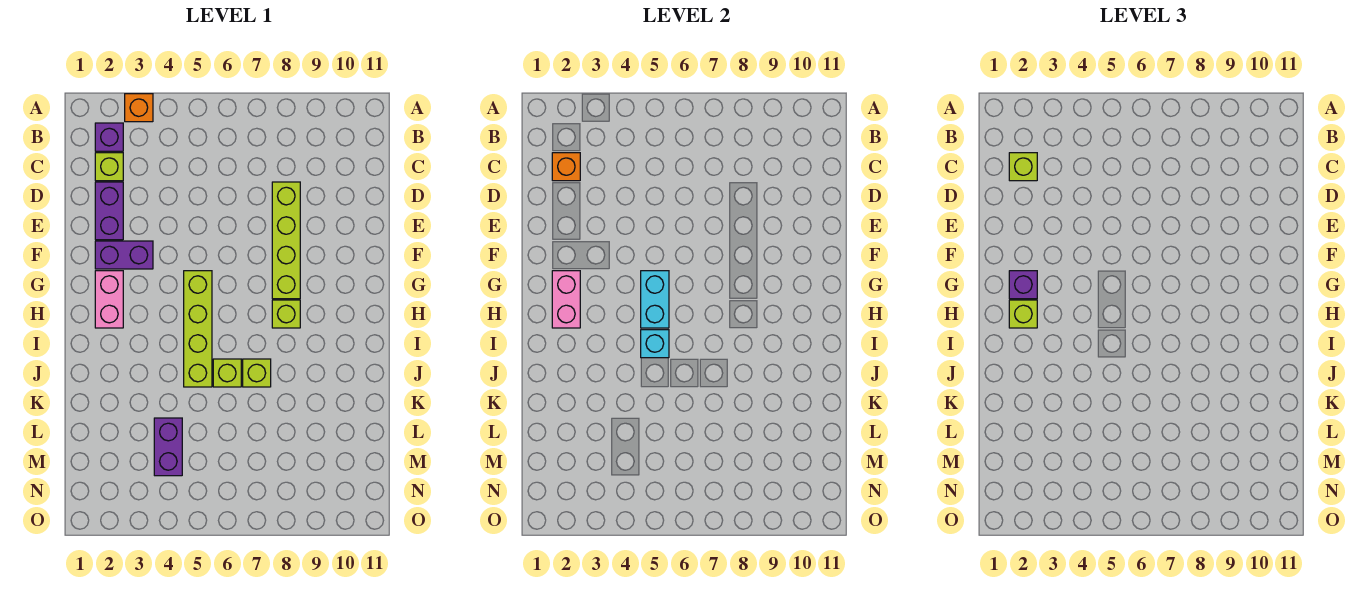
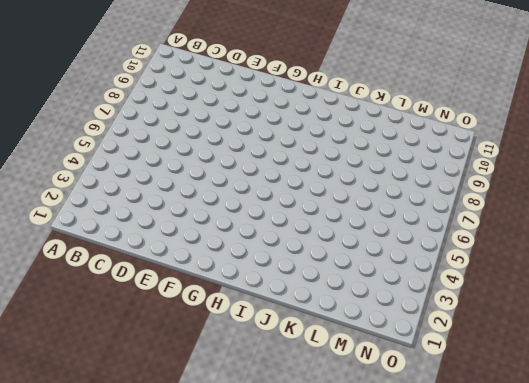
none -> orange 1x1 brick [125,94,153,122]
none -> purple 1x1 brick [95,123,123,151]
none -> lime 1x1 brick [95,153,123,181]

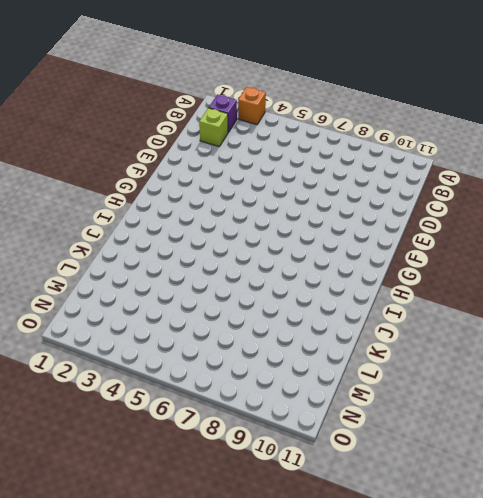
none -> purple 1x2 brick [95,182,123,240]
none -> lime 1x4 brick [272,182,300,299]
none -> purple 1x2 brick [95,241,153,269]

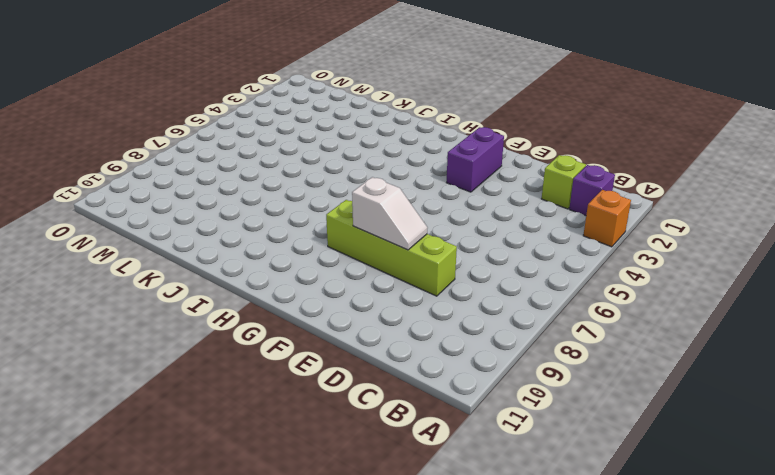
white 1x2 slope [352,177,427,250] -> none
none -> purple 1x2 brick [95,182,123,240]
none -> pink 1x2 brick [95,271,123,328]
none -> lime 1x4 brick [184,271,212,387]

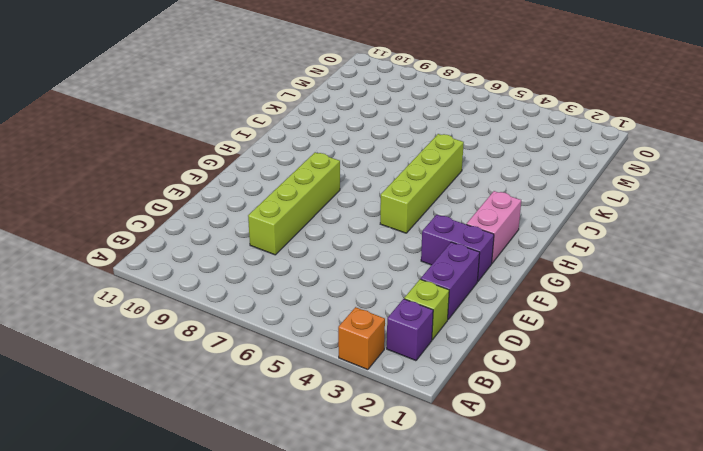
none -> lime 1x1 brick [272,300,300,328]
none -> lime 1x1 brick [213,359,241,387]
none -> lime 1x1 brick [243,359,271,387]

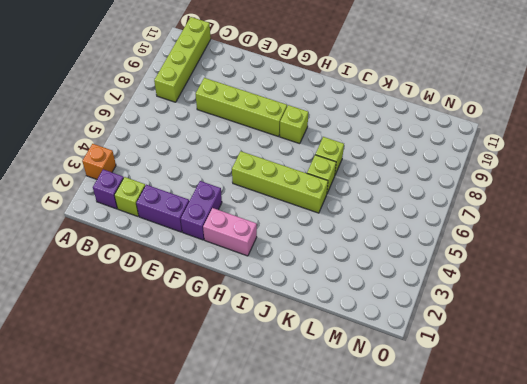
lime 1x4 brick [154,17,211,102] -> none
none -> purple 1x2 brick [154,418,182,476]
none -> orange 1x1 brick [552,153,580,181]
none -> pink 1x2 brick [552,271,580,328]

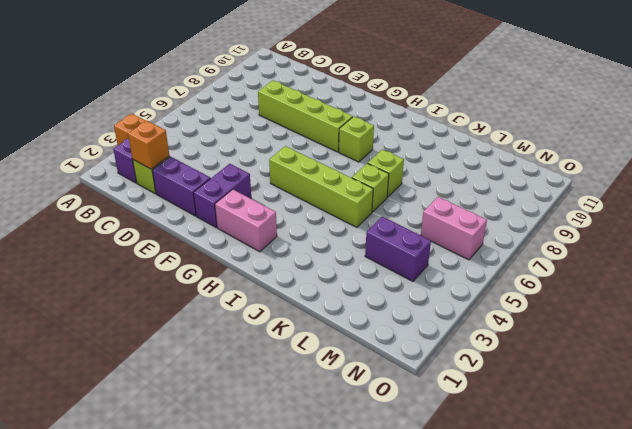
pink 1x2 brick [421,197,487,260] -> pink 1x2 brick moved to [552,271,580,328]
none -> cyan 1x2 brick [641,271,669,328]
none -> cyan 1x1 brick [641,330,669,358]
none -> lime 1x1 brick [1009,153,1037,181]

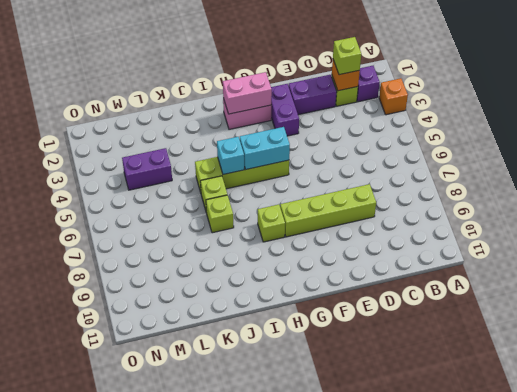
none -> purple 1x1 brick [1009,271,1037,299]
none -> lime 1x1 brick [1009,300,1037,328]

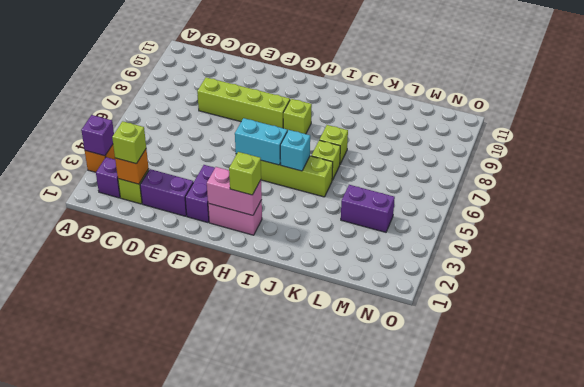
purple 1x1 brick [81,115,114,156] -> purple 1x1 brick moved to [1009,271,1037,299]

